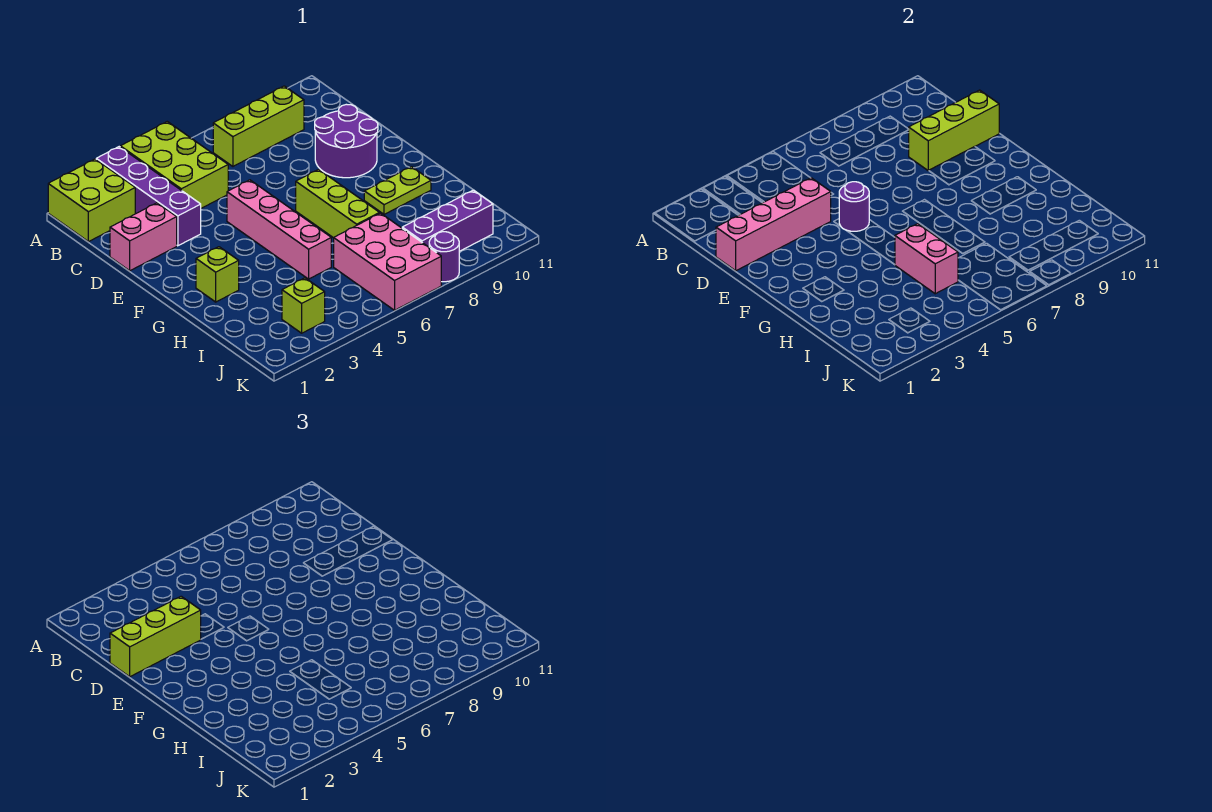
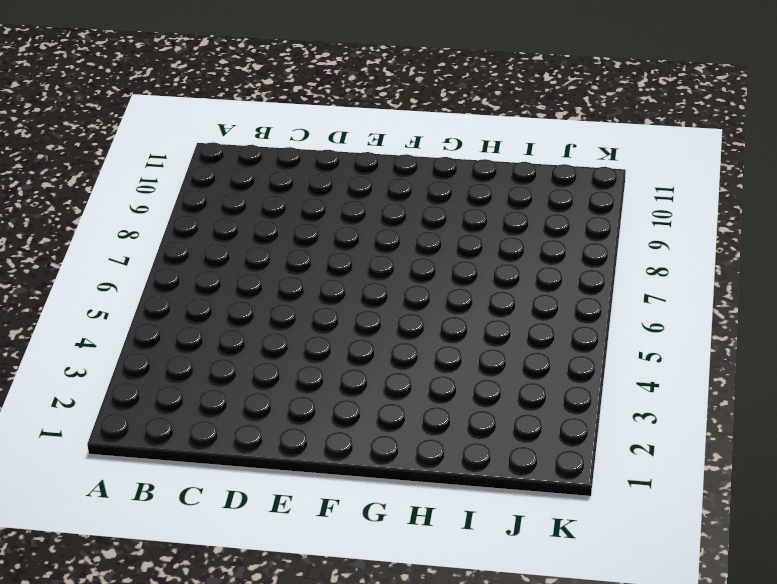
none -> lime 2x2 brick [48,159,135,242]
none -> purple 1x4 brick [96,147,201,246]
none -> lime 2x3 brick [120,122,228,208]

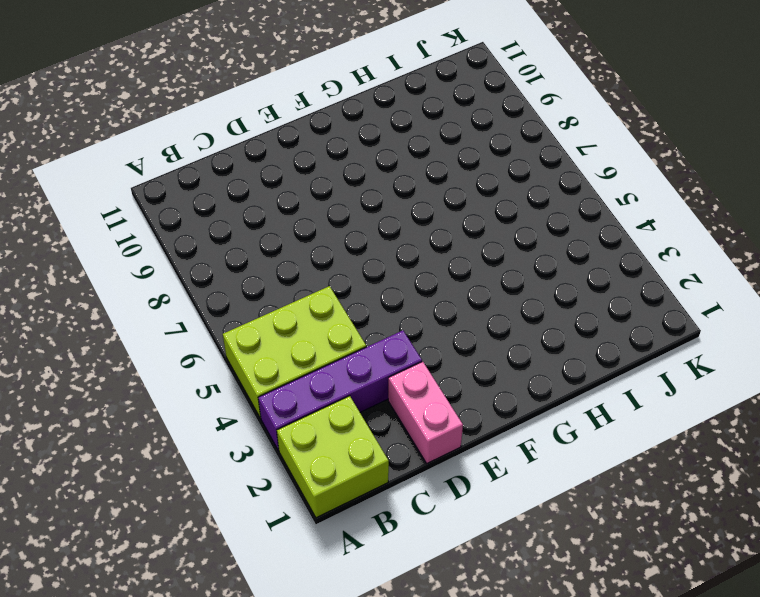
none -> lime 1x3 brick [213,86,304,166]
none -> purple 2x2 round brick [315,104,378,178]
none -> pink 1x4 brick [227,180,331,279]

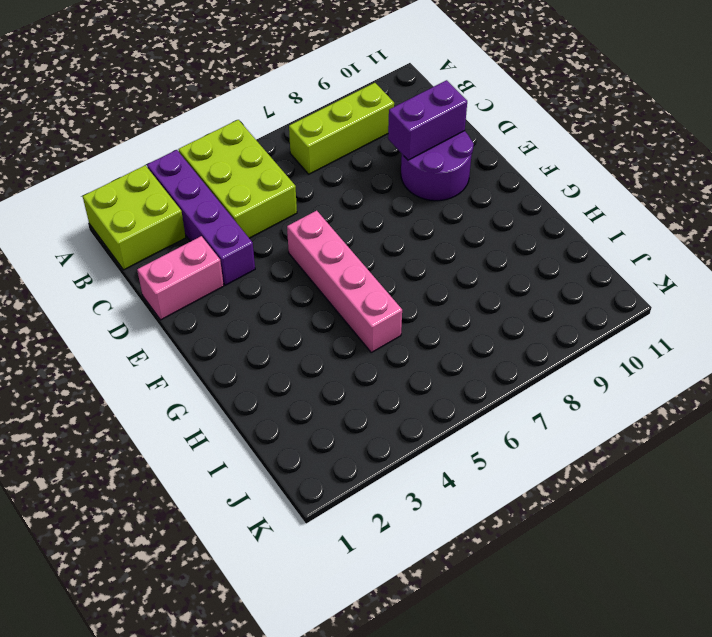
purple 1x2 brick [388,80,467,160] -> lime 1x3 brick [909,90,999,171]
none -> lime 1x3 brick [296,169,380,238]
none -> lime 1x1 brick [196,247,239,302]
none -> lime 1x2 plate [364,167,431,214]

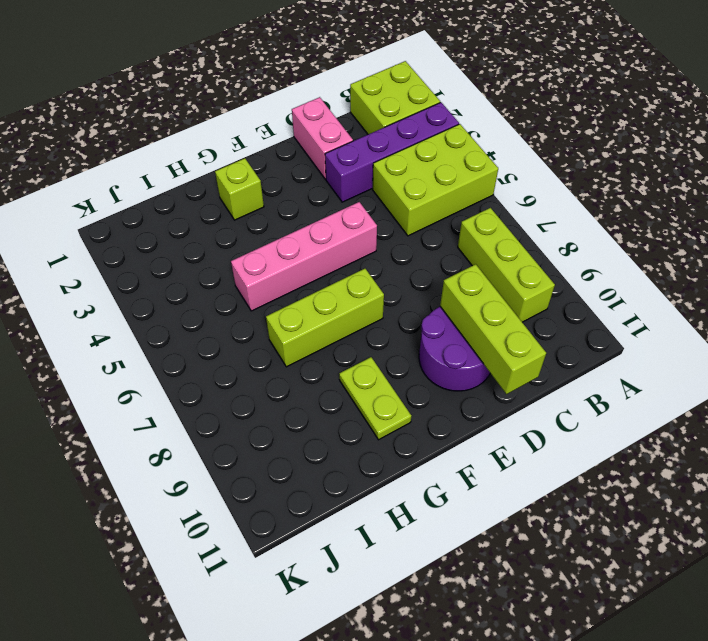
none -> pink 2x3 brick [334,213,441,310]
none -> lime 1x1 brick [282,278,325,333]
none -> purple 1x3 brick [402,190,493,251]

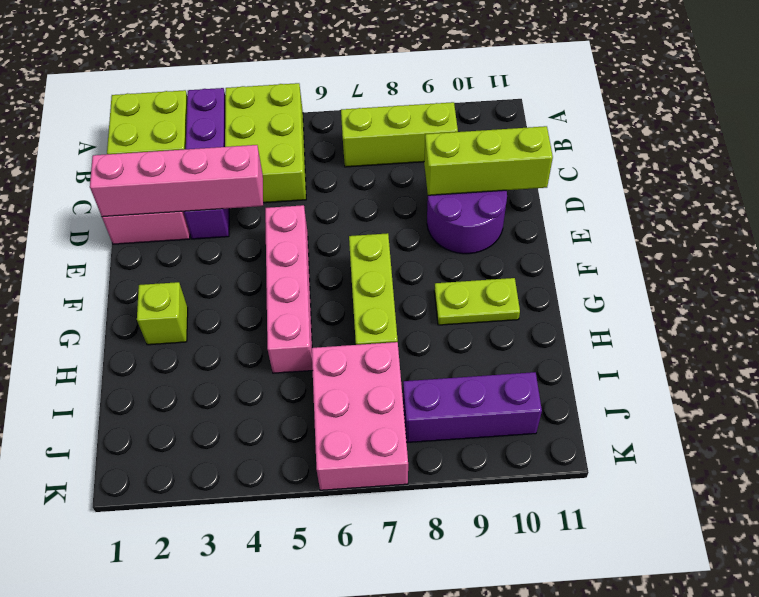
none -> lime 1x1 brick [282,278,325,333]
none -> purple 1x1 round brick [429,232,459,282]
none -> purple 1x1 round brick [839,182,869,231]

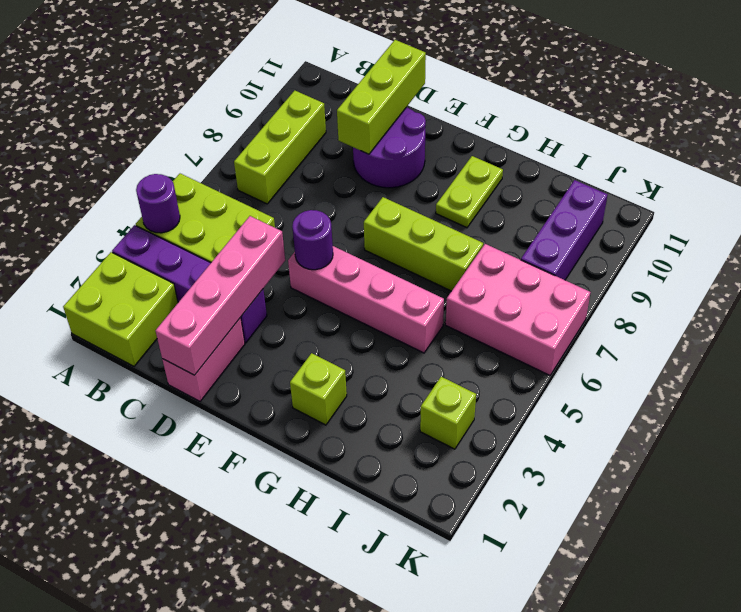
purple 1x1 round brick [136,174,180,233] -> purple 1x1 round brick moved to [429,232,459,282]
none -> pink 1x2 brick [895,224,958,294]
none -> lime 1x3 brick [110,596,201,677]

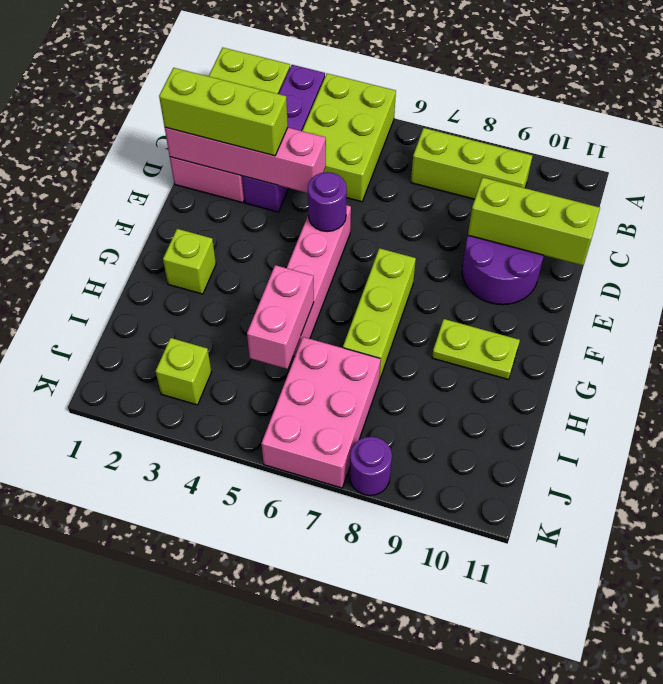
none -> purple 1x3 brick [402,190,493,251]

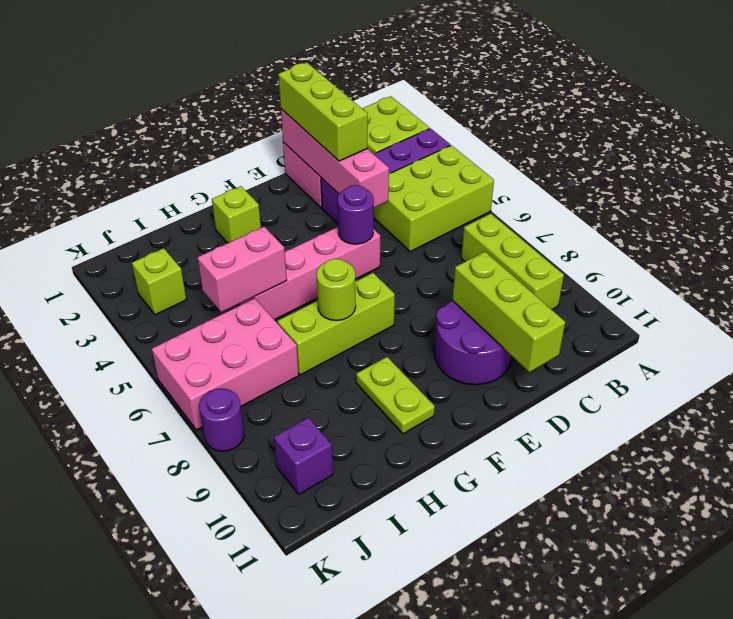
lime 1x1 round brick [316,259,356,321] -> none
purple 1x1 brick [274,418,333,494] -> purple 1x3 brick [402,190,493,251]

